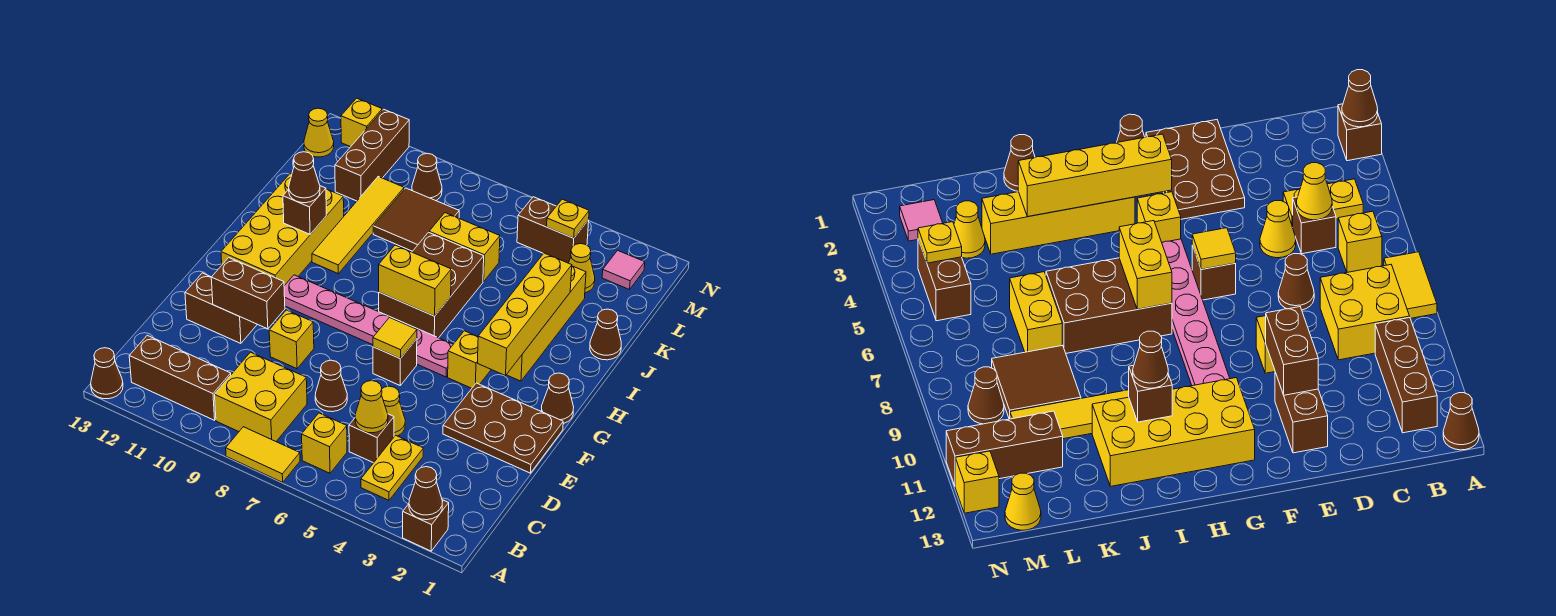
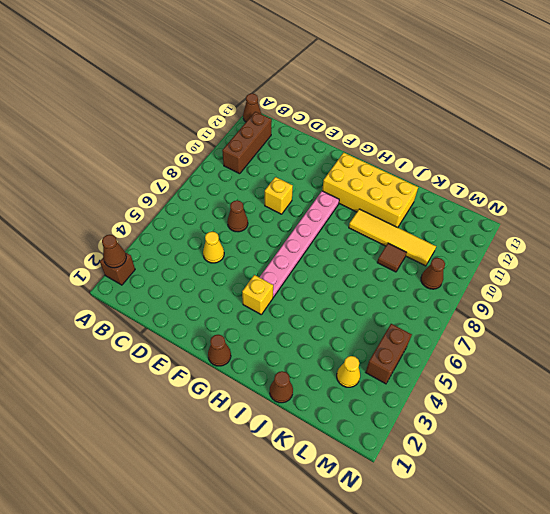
brown 1x1 tile [377,243,407,272] -> brown 2x2 tile [373,188,459,251]
none -> yellow 1x2 tile [226,427,300,482]
none -> yellow 1x2 plate [361,435,423,500]
none -> yellow 1x1 brick [302,413,347,473]
none -> yellow 2x2 brick [215,352,307,441]

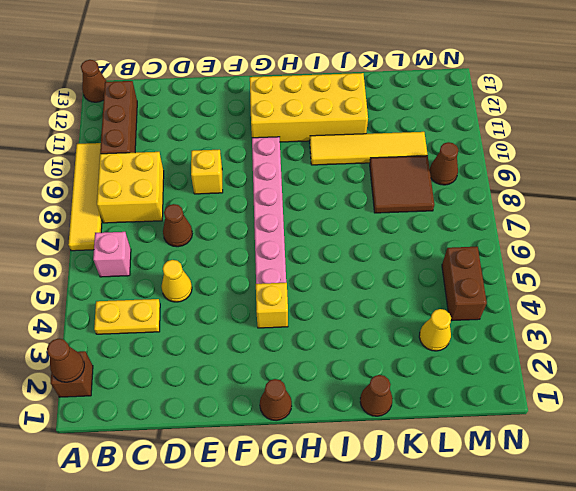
yellow 1x4 tile [68,143,102,251] -> yellow 1x2 tile [226,427,300,482]
pink 1x1 brick [93,232,131,277] -> yellow 1x1 brick [302,413,347,473]
none -> brown 1x1 brick [349,414,394,463]
none -> brown 2x3 plate [443,383,563,473]
none -> brown 1x2 brick [185,273,257,343]
none -> brown 1x1 brick [373,339,417,385]

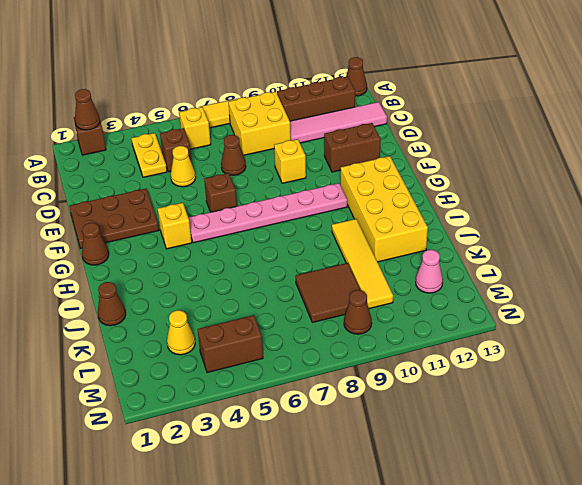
pink 1x4 tile [290,102,387,143] -> none
pink 1x1 cone [416,250,443,293] -> none
none -> yellow 1x4 brick [507,266,586,381]
none -> brown 2x3 brick [379,232,484,338]
none -> yellow 1x2 brick [429,213,500,282]
none -> brown 1x3 brick [335,109,409,201]

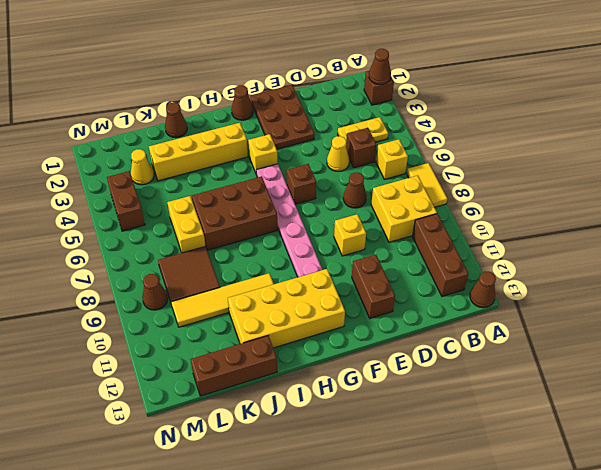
brown 1x3 brick [190,336,277,396] -> brown 1x3 brick moved to [335,109,409,201]
none -> pink 1x1 tile [602,250,645,290]
none -> yellow 1x1 cone [304,108,334,157]
none -> yellow 1x1 brick [341,98,382,147]
none -> yellow 1x1 cone [355,381,388,433]

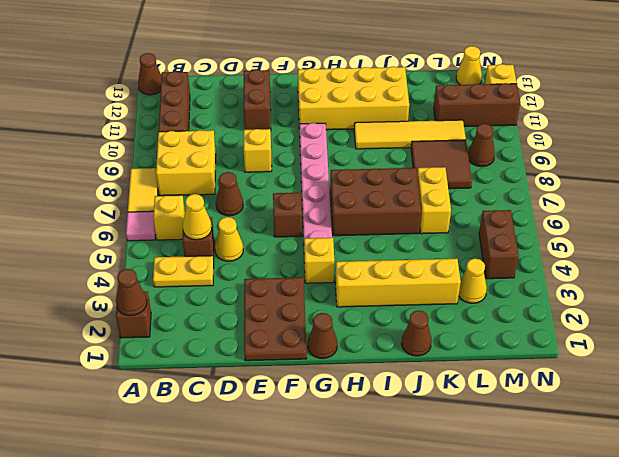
pink 1x1 tile [126,211,156,241] -> pink 1x1 tile moved to [602,250,645,290]
none -> brown 1x2 brick [211,258,285,329]
none -> yellow 1x1 tile [373,317,417,359]
none -> yellow 1x4 brick [478,253,572,376]
none -> yellow 1x2 brick [379,245,451,316]

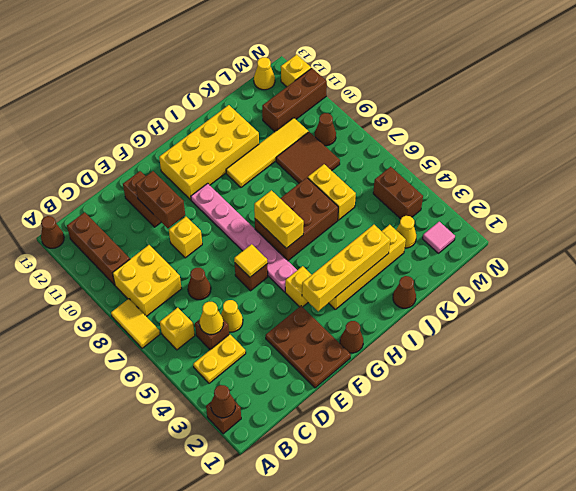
none -> brown 1x1 brick [283,186,326,234]
none -> yellow 1x1 plate [547,199,589,238]
none -> brown 1x1 cone [289,152,320,203]

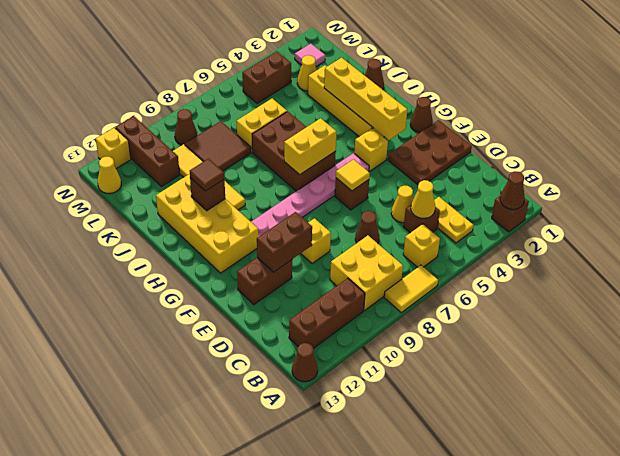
brown 1x1 tile [190,159,224,191] -> brown 1x1 cone [289,152,320,203]
none -> yellow 1x1 plate [547,199,589,238]

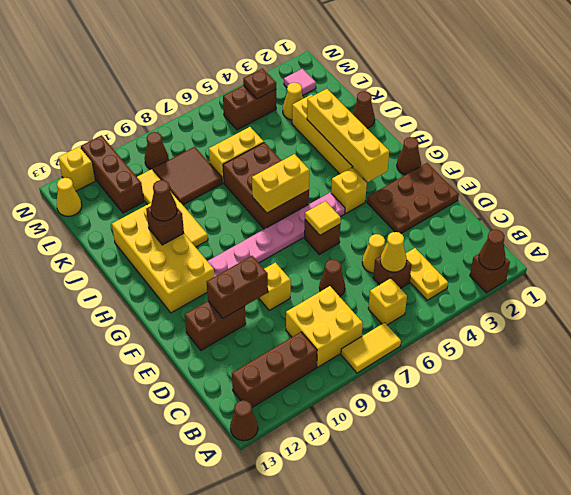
brown 1x1 plate [243,69,276,99] -> yellow 1x1 plate [547,199,589,238]

